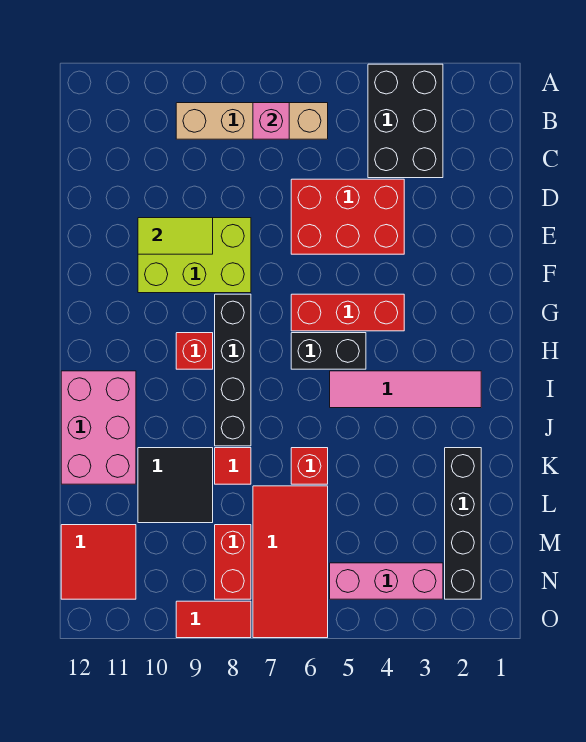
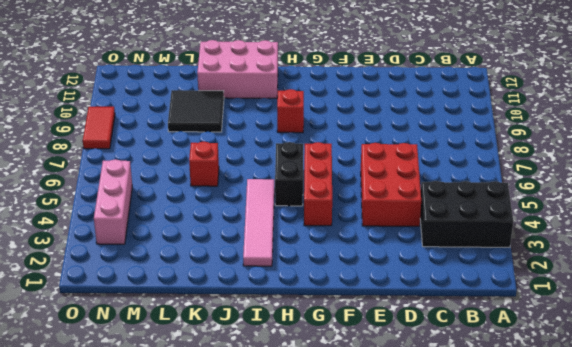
none -> tan 1x4 brick [176,103,328,139]
none -> lime 2x3 brick [138,218,251,293]
none -> black 1x4 brick [215,294,251,446]

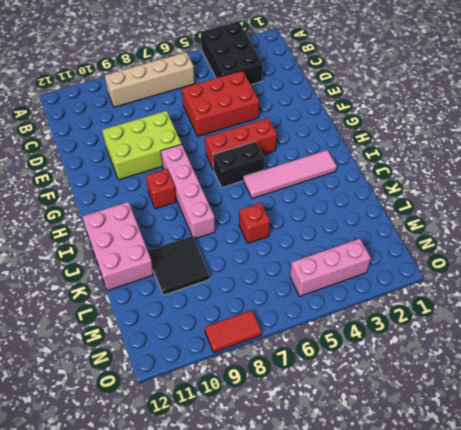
pink 1x4 brick [161,144,215,239] -> black 1x4 brick [215,294,251,446]
none -> black 1x4 brick [445,448,481,599]
none -> red 1x1 tile [215,448,251,484]
none -> red 2x4 tile [253,486,328,638]

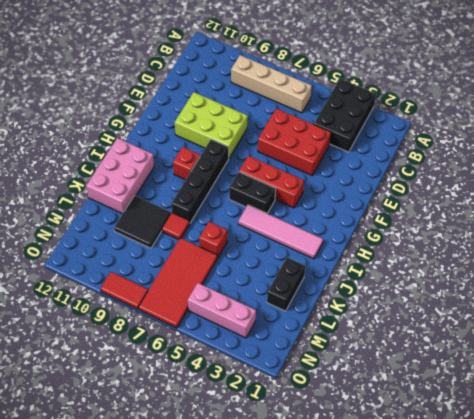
black 1x2 brick [267,257,305,311] -> black 1x4 brick [445,448,481,599]
none -> red 1x2 brick [215,525,251,599]
none -> red 2x2 tile [61,525,136,599]
none -> pink 1x1 brick [253,103,289,139]

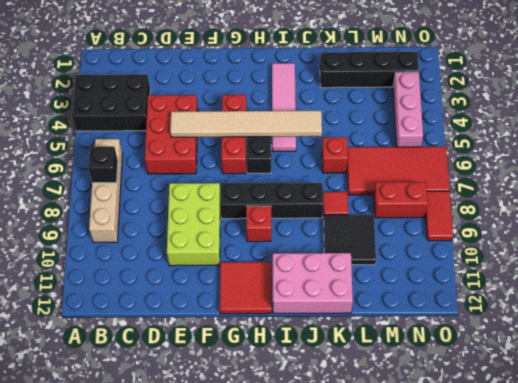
black 1x1 brick [88,146,118,183] -> pink 1x1 brick [253,103,289,139]
tan 1x6 tile [170,111,322,137] -> none
red 2x2 tile [220,262,272,314] -> red 2x2 tile moved to [61,525,136,599]
none -> lime 1x2 tile [138,218,213,254]

